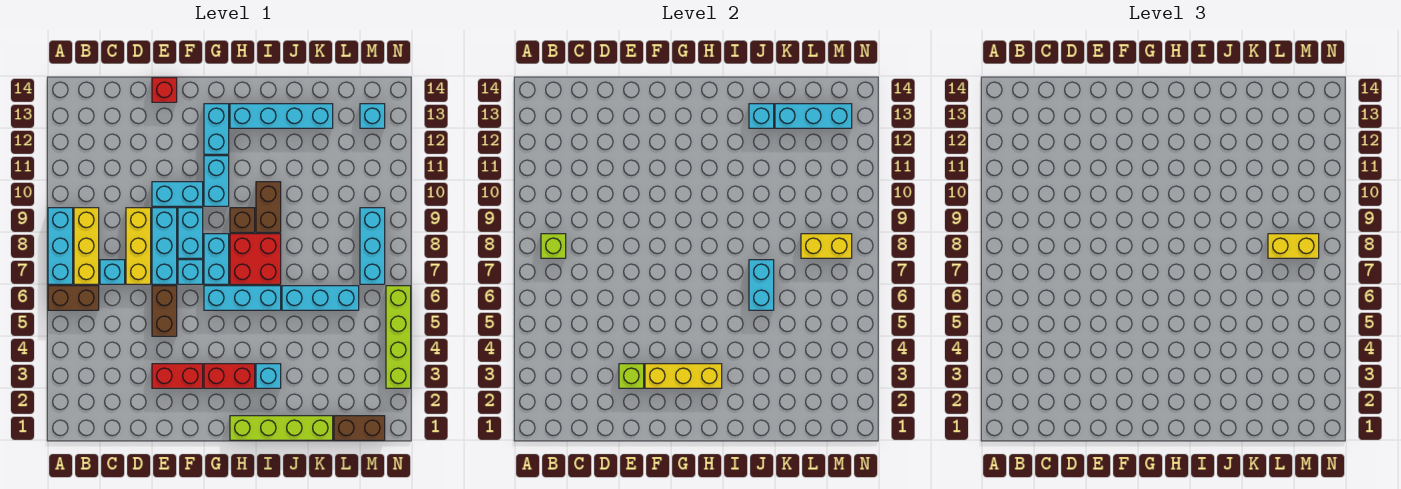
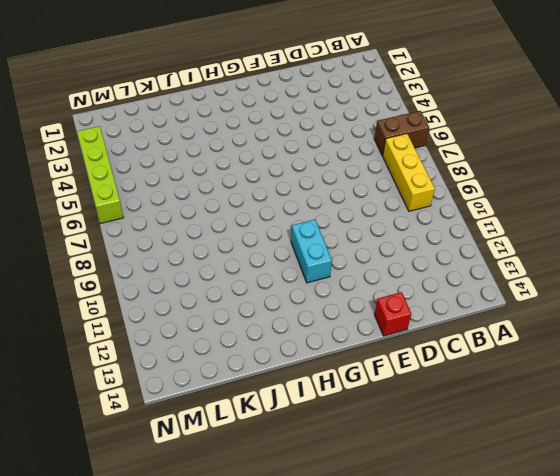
none -> cyan 1x3 brick [48,208,73,284]
none -> cyan 1x1 brick [100,260,125,284]
none -> yellow 1x3 brick [126,208,151,284]
none -> red 1x2 brick [152,364,203,388]

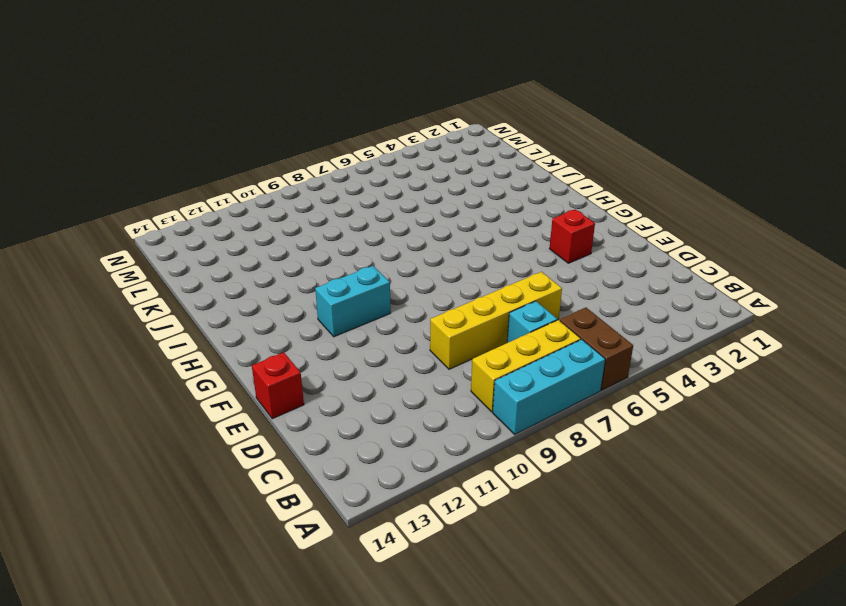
yellow 1x4 brick [430,272,562,369] -> yellow 1x3 brick [126,208,151,284]
red 1x1 brick [549,209,595,263] -> red 1x2 brick [152,364,203,388]
none -> brown 1x2 brick [152,286,177,336]
none -> cyan 1x3 brick [152,208,177,284]
none -> cyan 1x2 brick [152,182,203,206]
none -> cyan 1x1 brick [178,260,203,284]

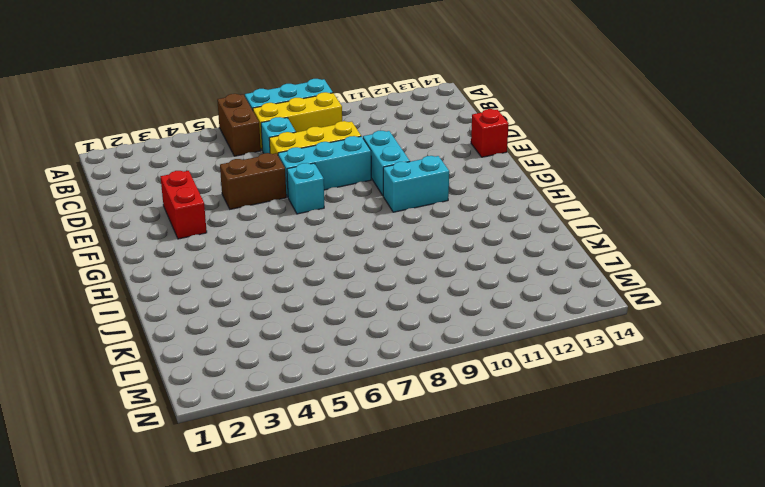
none -> cyan 1x2 brick [178,208,203,258]
none -> red 1x2 brick [204,364,255,388]
none -> cyan 1x3 brick [204,286,281,310]
none -> cyan 1x2 brick [204,234,229,284]

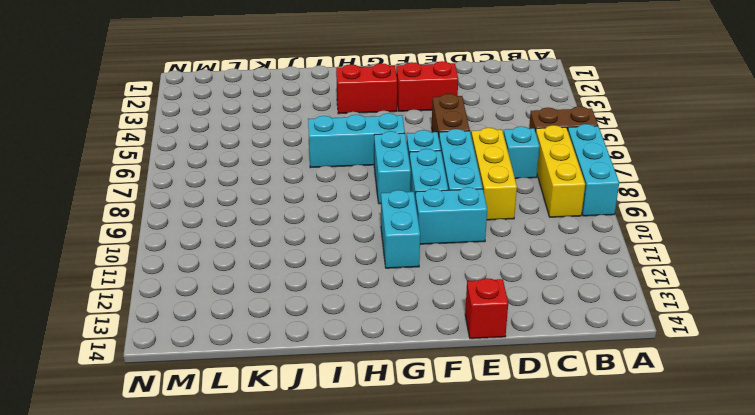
none -> cyan 1x2 brick [204,104,229,154]
none -> lime 1x4 brick [230,416,333,440]
none -> red 2x2 brick [230,234,281,284]
none -> brown 1x1 brick [230,208,255,232]

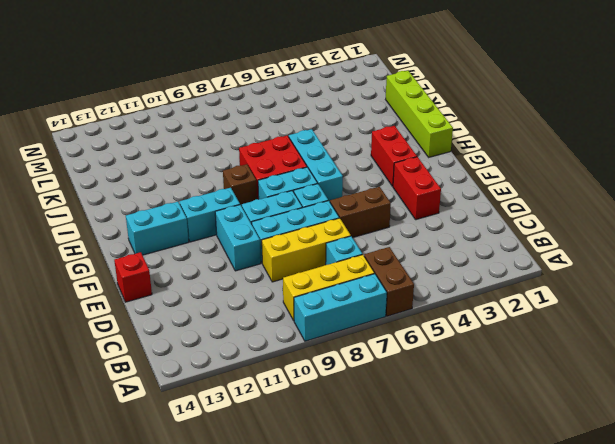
none -> cyan 1x4 brick [230,104,333,128]
none -> cyan 1x1 brick [256,364,281,388]
none -> brown 1x2 brick [256,182,281,232]
none -> cyan 1x3 brick [282,286,359,310]

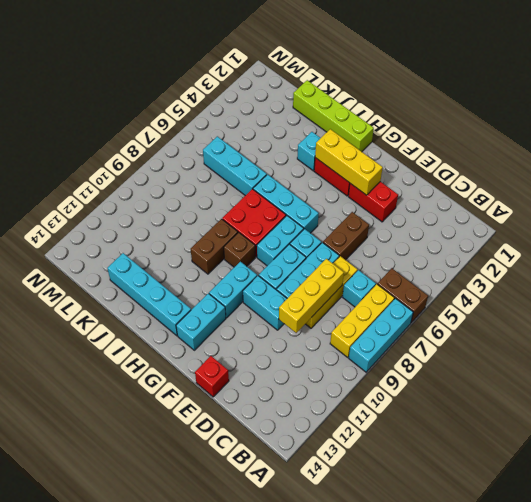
yellow 1x3 brick [279,259,344,333] -> none
none -> brown 1x2 brick [334,416,385,440]
none -> cyan 1x3 brick [360,208,385,284]
none -> cyan 1x1 brick [360,104,385,128]
none -> lime 1x4 brick [386,286,411,388]

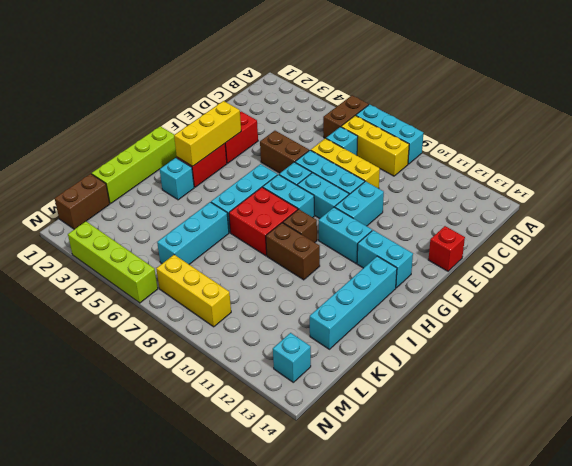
yellow 1x3 brick [156,255,231,327] -> cyan 1x3 brick [360,208,385,284]
none -> lime 1x1 brick [541,234,566,258]
none -> lime 1x1 brick [619,364,644,388]
none -> cyan 1x2 brick [749,260,774,310]
none -> cyan 1x1 brick [749,104,774,128]

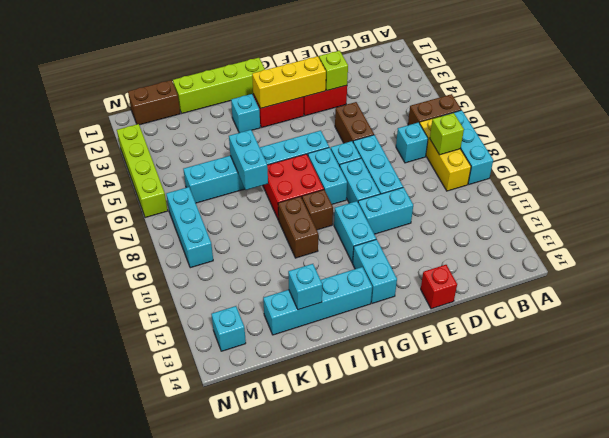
none -> yellow 1x3 brick [126,208,151,284]
none -> cyan 1x3 brick [775,104,852,128]
none -> yellow 1x2 brick [801,234,852,258]
none -> yellow 1x2 brick [1268,234,1319,258]

